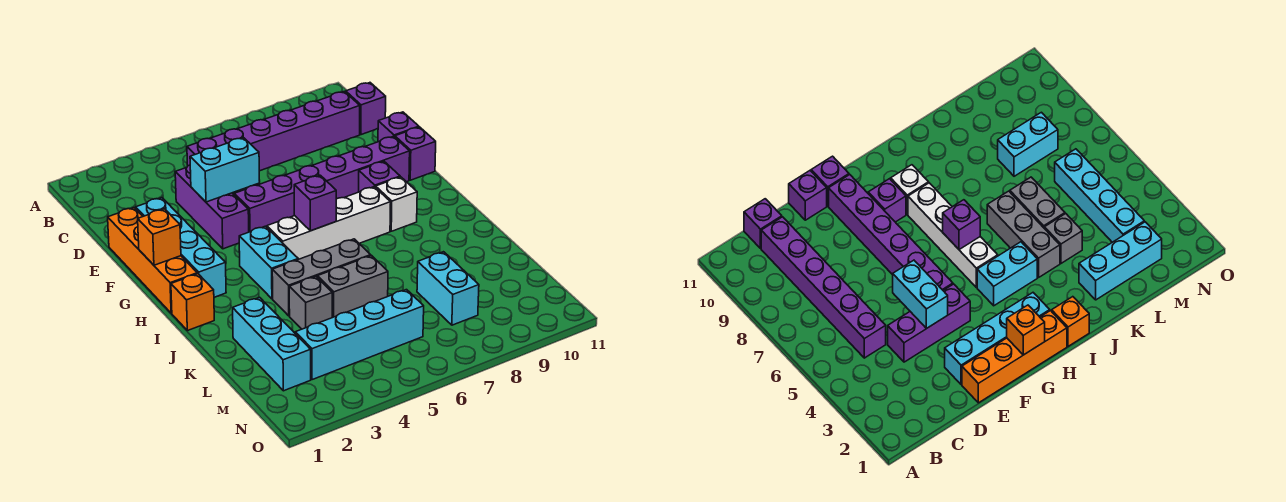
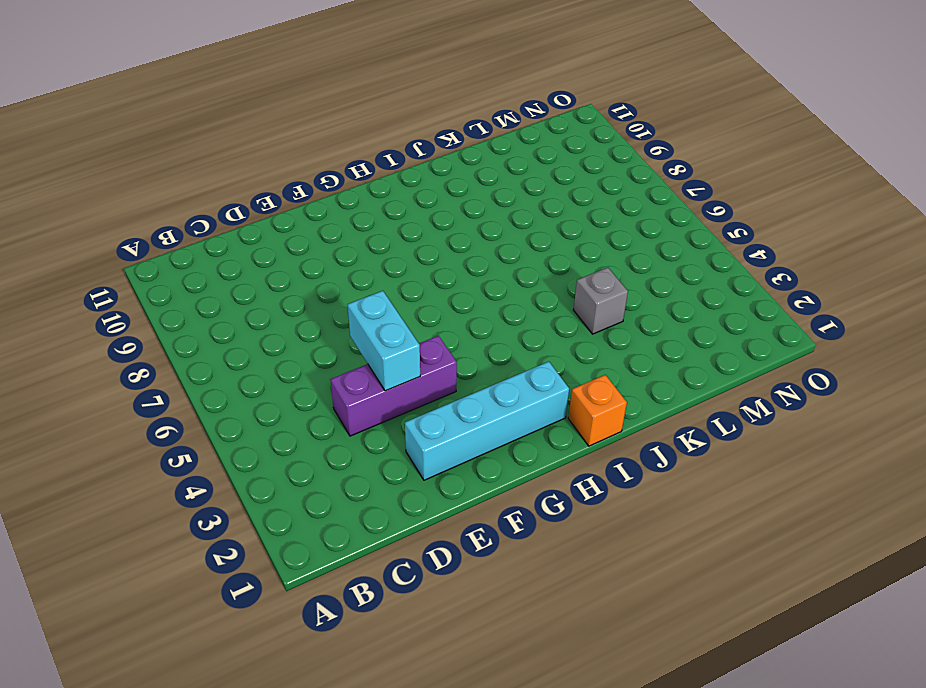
none -> purple 1x6 brick [187,91,360,171]
none -> purple 1x1 brick [346,83,386,135]
none -> orange 1x4 brick [108,208,197,313]

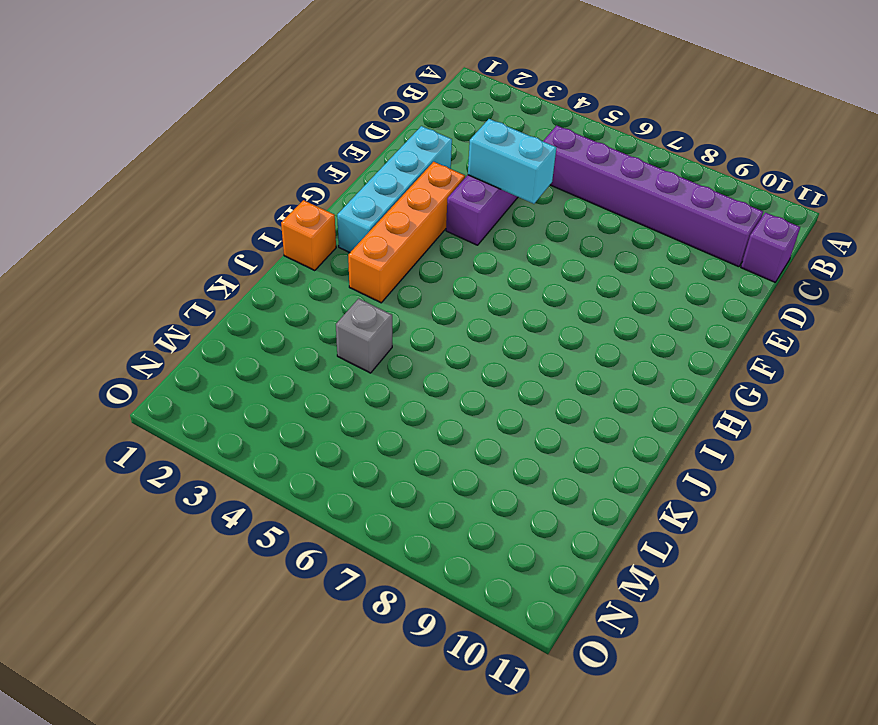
orange 1x4 brick [348,162,465,303] -> orange 1x4 brick moved to [108,208,197,313]
none -> purple 1x1 brick [378,112,419,142]
none -> purple 1x6 brick [234,136,410,232]
none -> purple 1x1 brick [395,127,436,180]

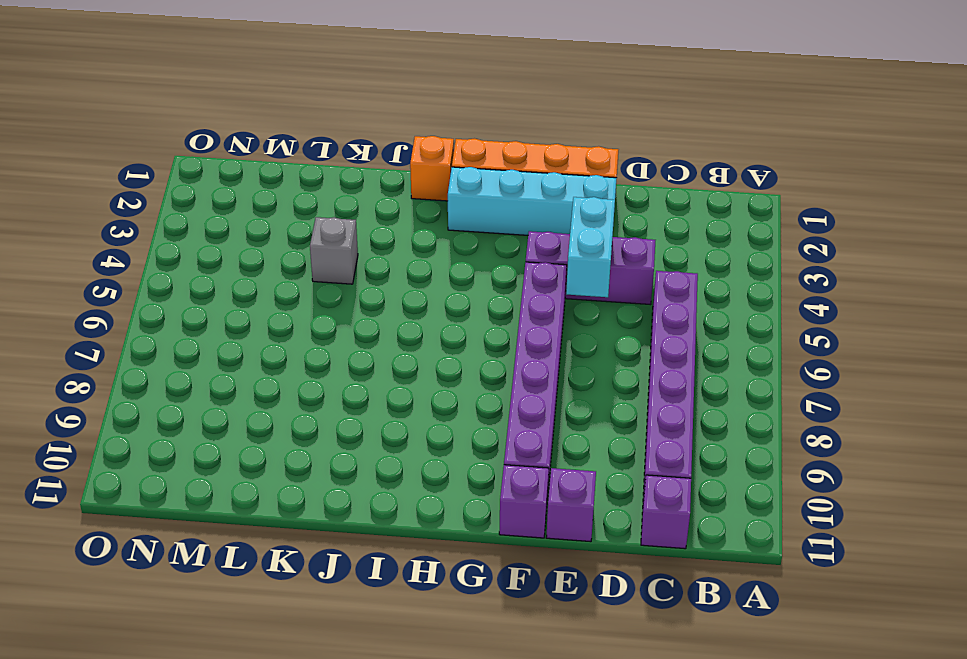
none -> purple 1x1 brick [359,161,400,192]
none -> cyan 1x2 brick [239,226,298,299]
none -> white 1x4 brick [267,187,391,259]

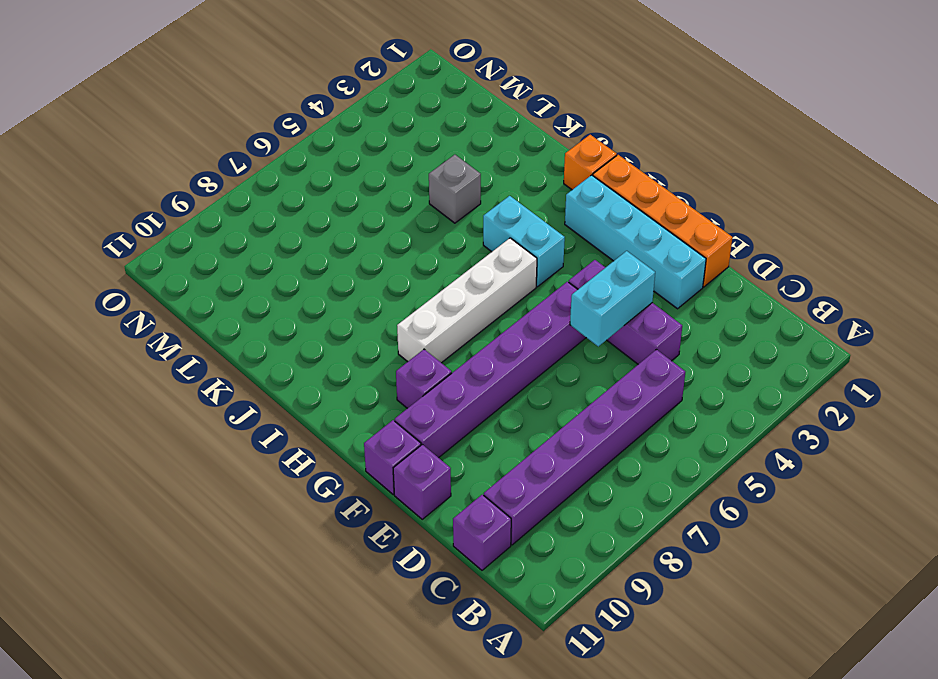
none -> white 1x1 brick [376,177,417,231]
none -> grey 1x3 brick [272,239,371,316]
none -> cyan 1x3 brick [233,297,311,391]

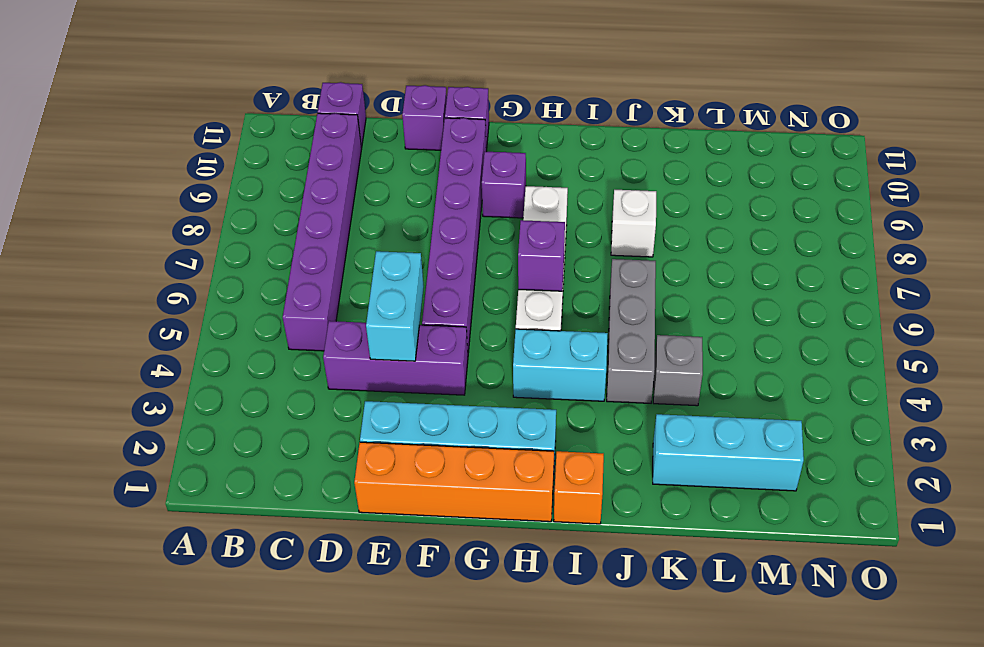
white 1x1 brick [611,190,656,257] -> white 1x1 brick moved to [376,177,417,231]
none -> grey 1x2 brick [317,256,388,318]
none -> cyan 1x2 brick [417,252,479,325]
none -> cyan 1x4 brick [295,290,424,380]

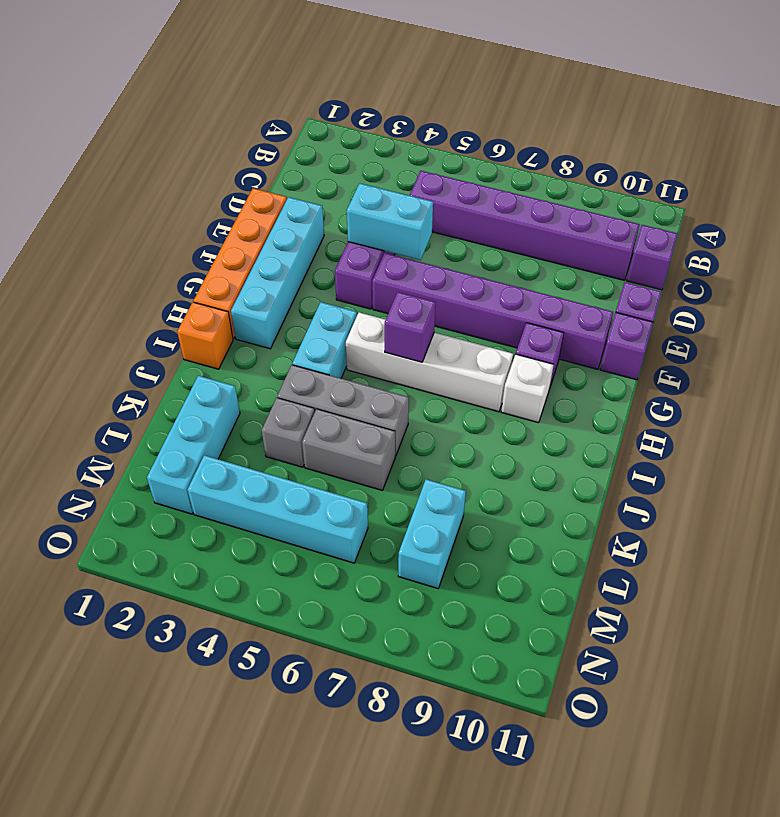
none -> orange 1x1 brick [138,209,181,265]

